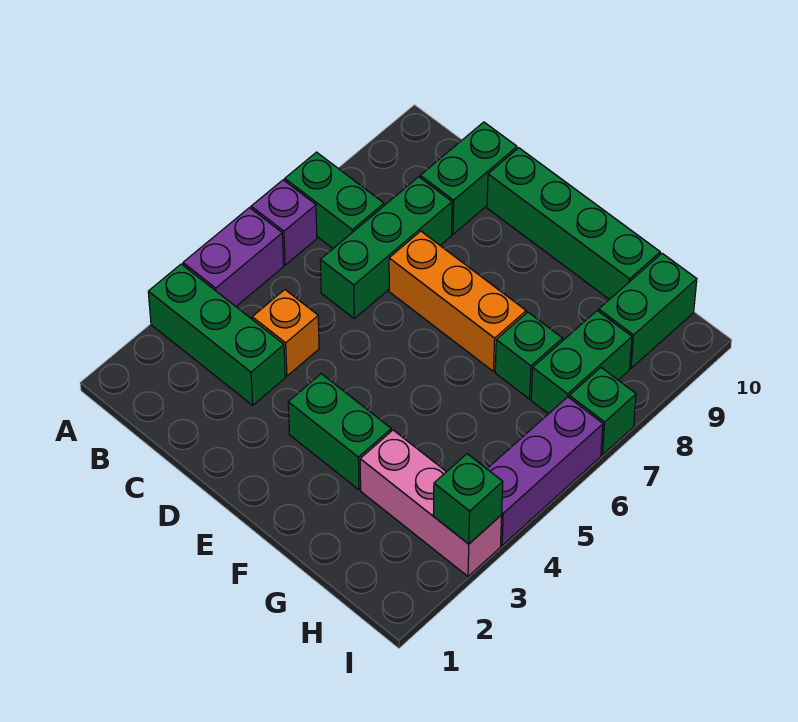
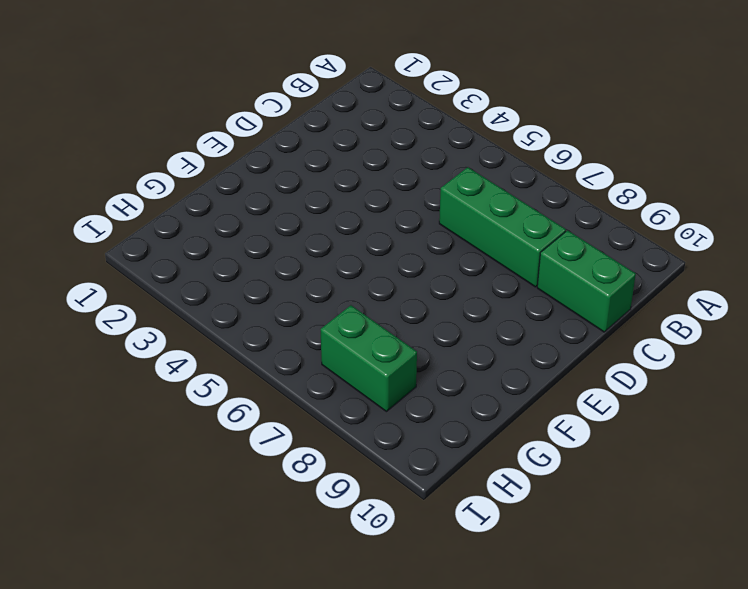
none -> green 1x3 brick [148,264,285,405]
none -> purple 1x2 brick [183,208,284,306]
none -> purple 1x1 brick [251,180,317,265]

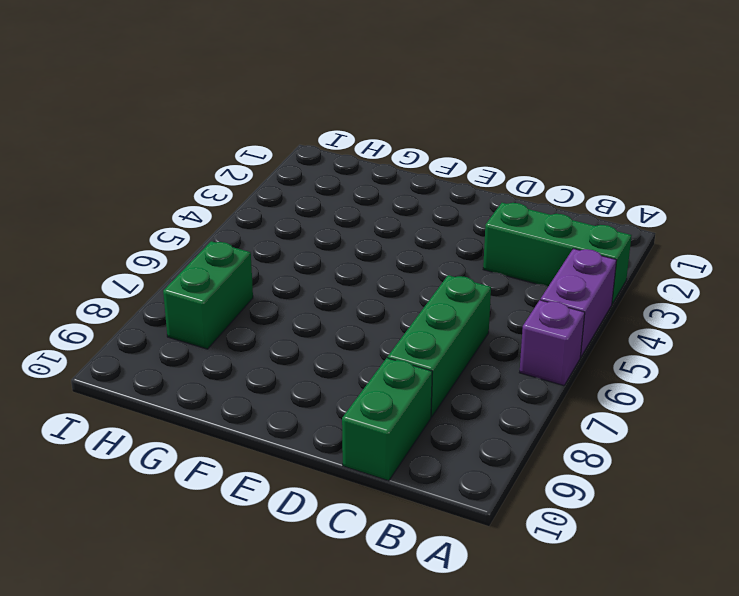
none -> green 1x2 brick [285,152,384,248]
none -> orange 1x1 brick [252,290,319,376]
none -> orange 1x3 brick [389,231,526,371]

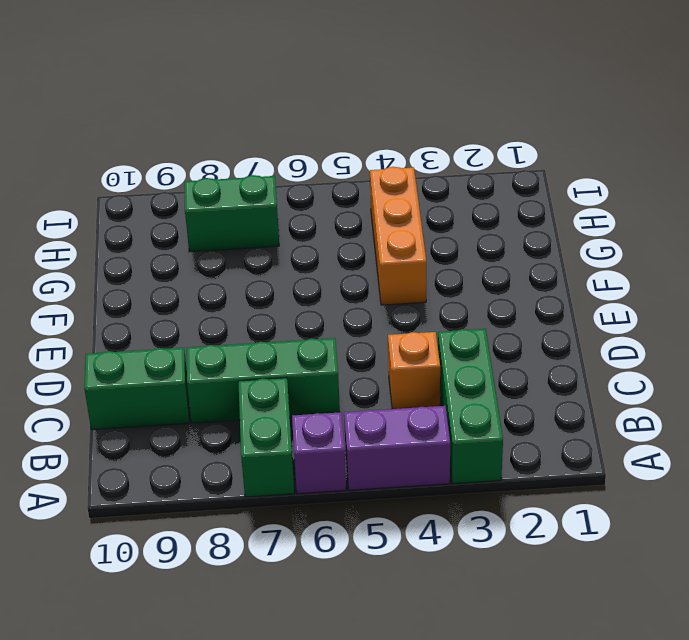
orange 1x3 brick [370,167,426,305] -> orange 1x3 brick moved to [389,231,526,371]
none -> green 1x4 brick [487,148,660,300]
none -> green 1x2 brick [288,374,391,490]
none -> pink 1x3 brick [360,430,502,576]

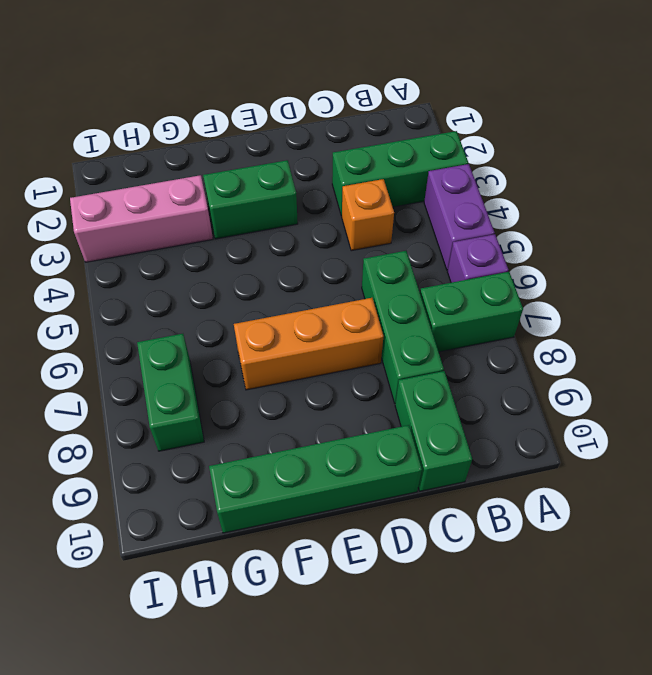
none -> green 1x1 brick [495,312,563,399]
none -> green 1x2 brick [599,253,697,368]
none -> purple 1x3 brick [487,397,603,546]

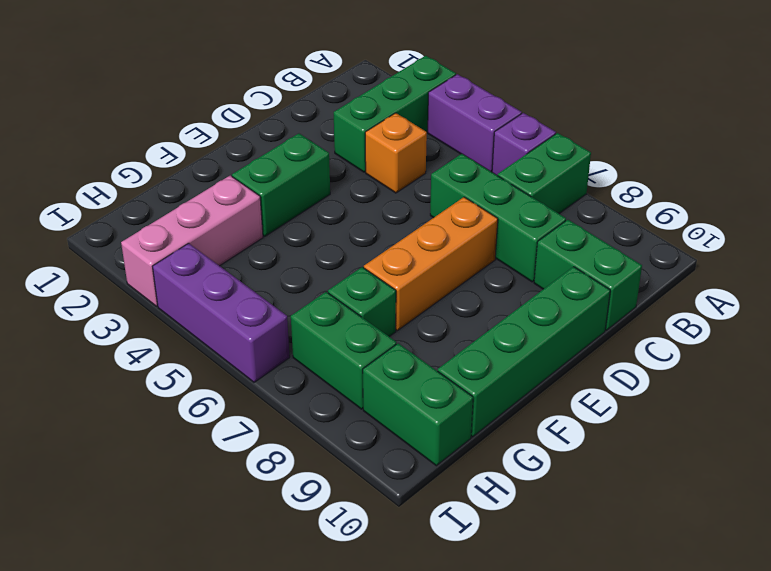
none -> green 1x1 brick [569,368,636,455]
none -> green 1x1 brick [433,454,503,544]

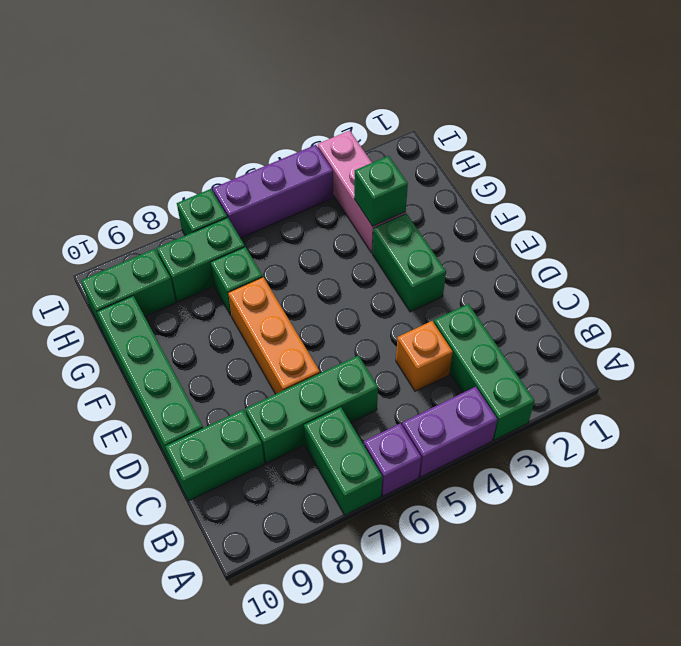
green 1x1 brick [354,156,408,226] -> green 1x1 brick moved to [433,454,503,544]

